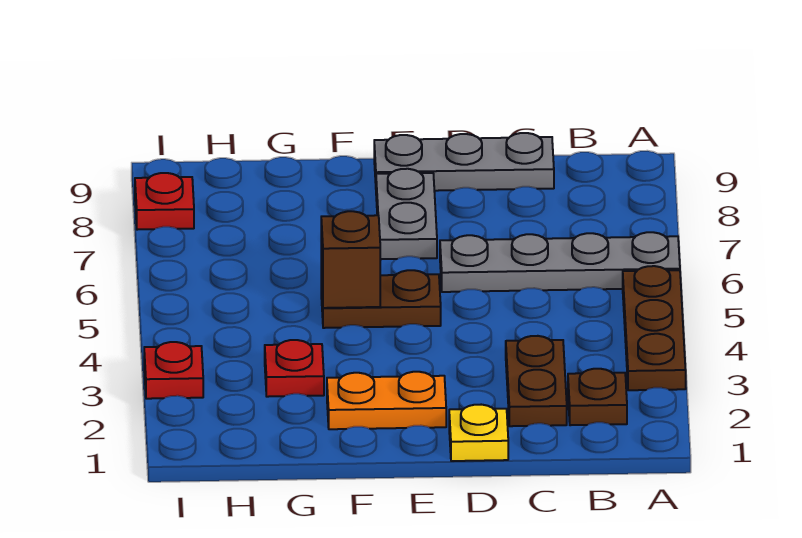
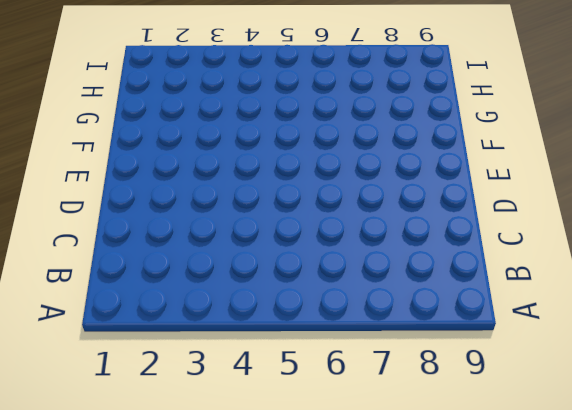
none -> brown 1x3 plate [623,266,686,390]
none -> grey 1x4 plate [440,232,680,292]
none -> brown 1x1 plate [568,369,627,425]

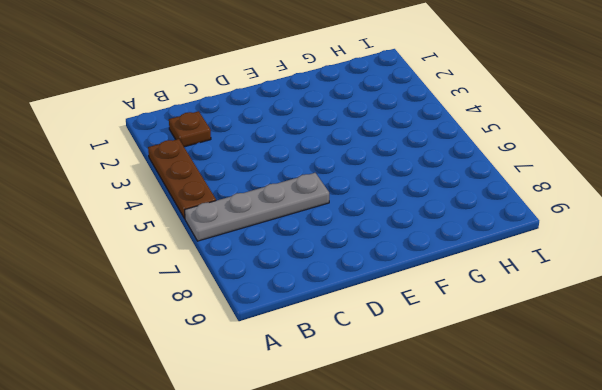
none -> brown 1x2 plate [506,336,567,426]
none -> grey 1x3 plate [374,133,554,191]
none -> yellow 1x1 plate [449,405,508,461]

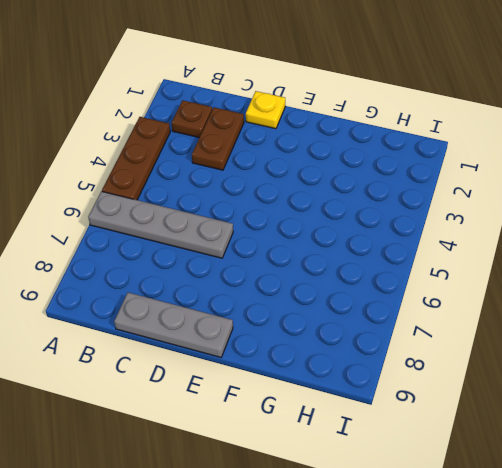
none -> orange 1x2 plate [327,372,446,429]
none -> brown 1x2 plate [321,270,441,328]
none -> grey 1x2 plate [376,169,437,259]

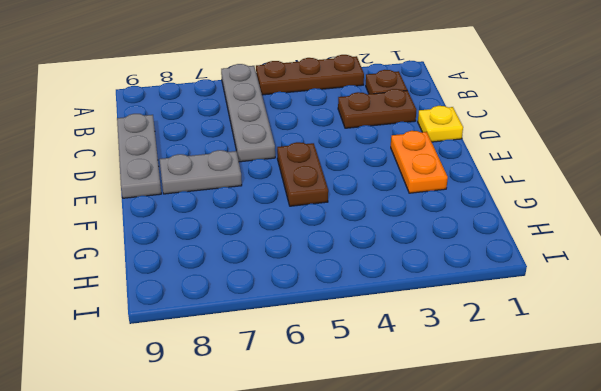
none -> red 1x1 plate [265,340,324,397]
none -> red 1x1 plate [144,342,203,399]
none -> red 1x1 plate [135,173,194,230]

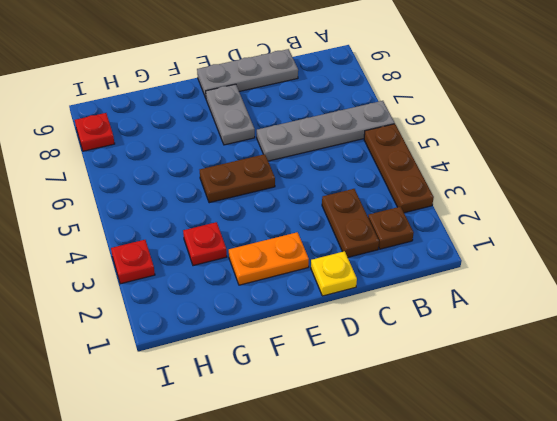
none -> brown 1x1 brick [321,211,380,308]

